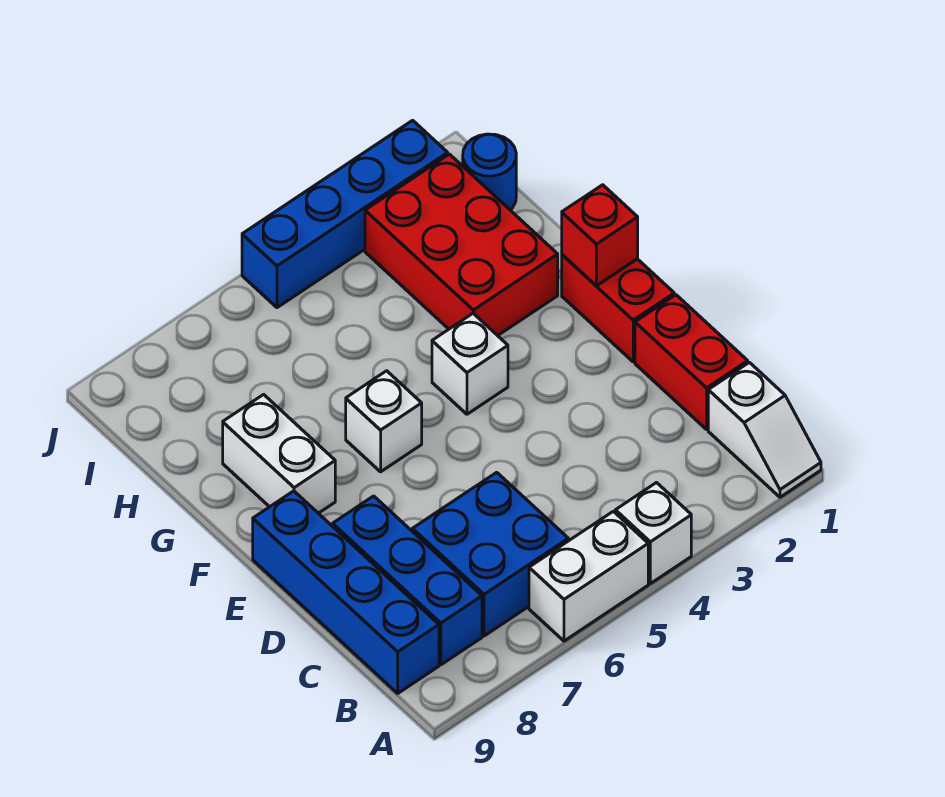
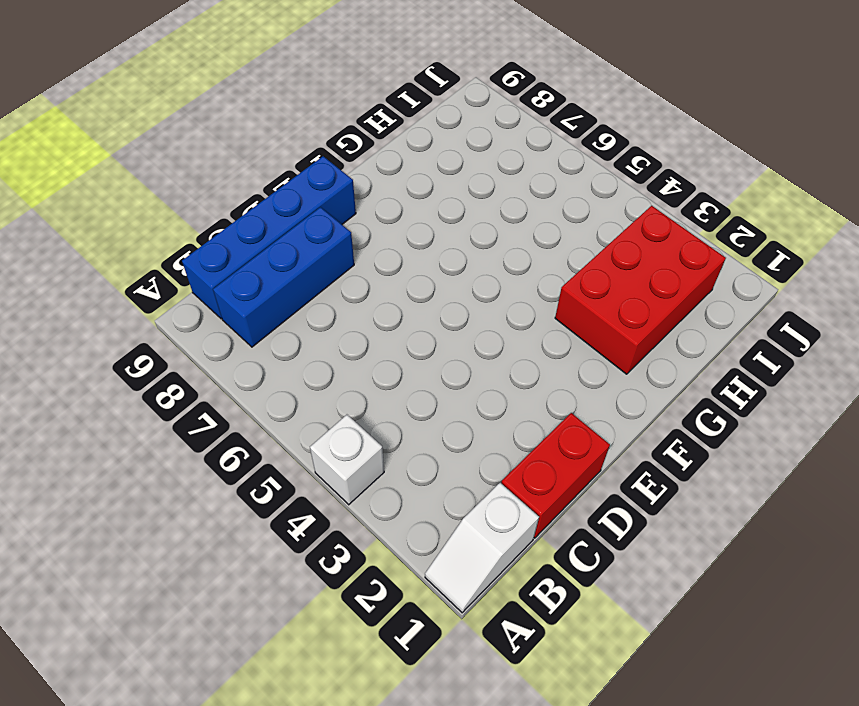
none -> white 1x2 brick [529,511,648,641]
none -> blue 2x2 brick [412,472,568,636]
none -> red 1x2 brick [562,255,674,362]

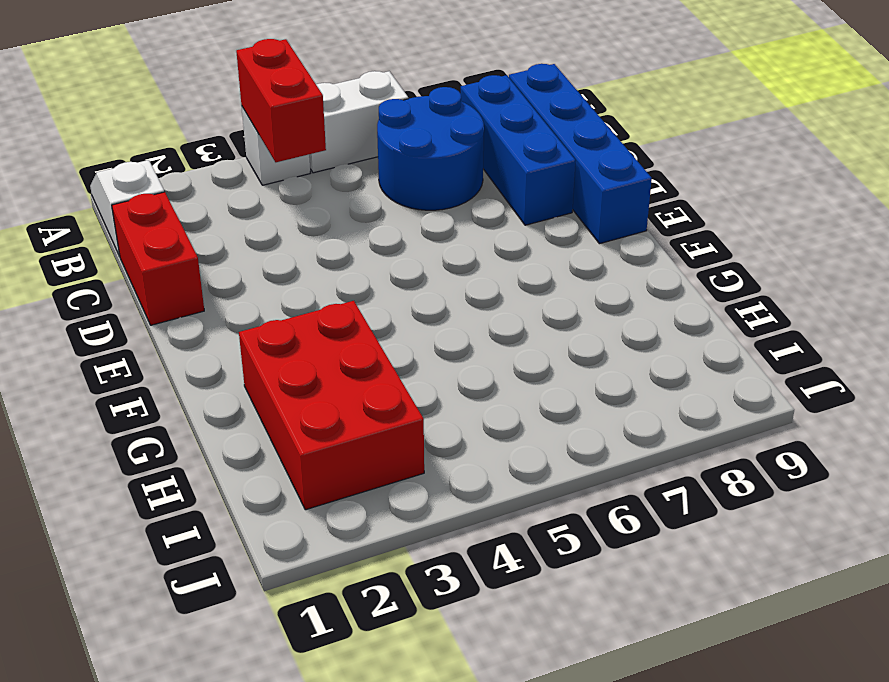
red 1x2 brick [236,39,326,162] -> red 1x2 brick moved to [562,255,674,362]
blue 2x2 round brick [377,87,484,210] -> blue 2x2 brick [412,472,568,636]
none -> white 1x1 brick [432,314,508,414]
none -> white 1x1 brick [346,371,422,472]
none -> white 1x2 brick [223,395,335,513]

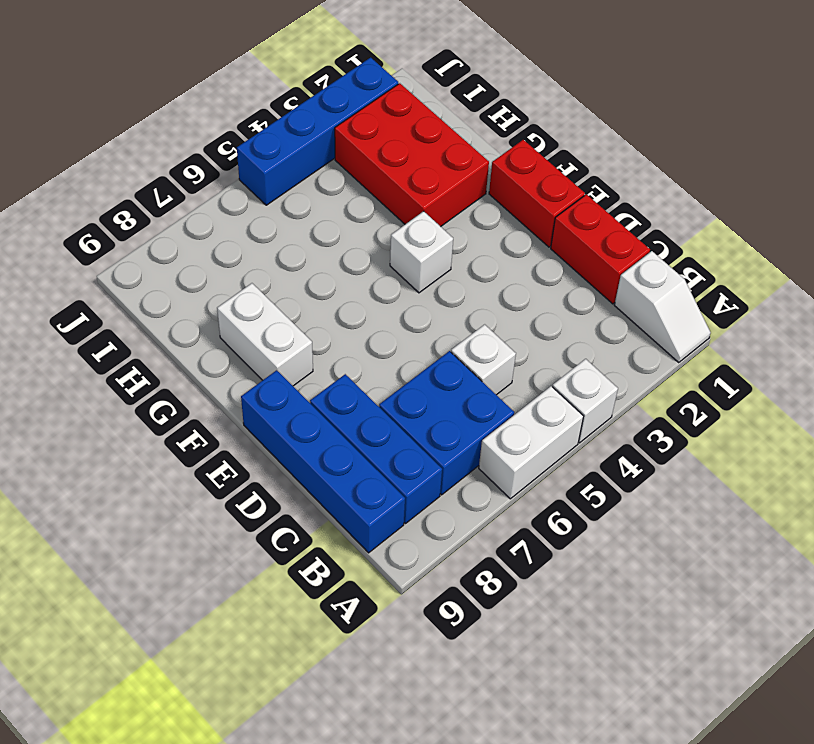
white 1x1 brick [451,324,516,395] -> white 1x1 brick moved to [346,371,422,472]
none -> blue 1x1 round brick [463,134,516,210]
none -> red 1x1 brick [562,185,638,286]

